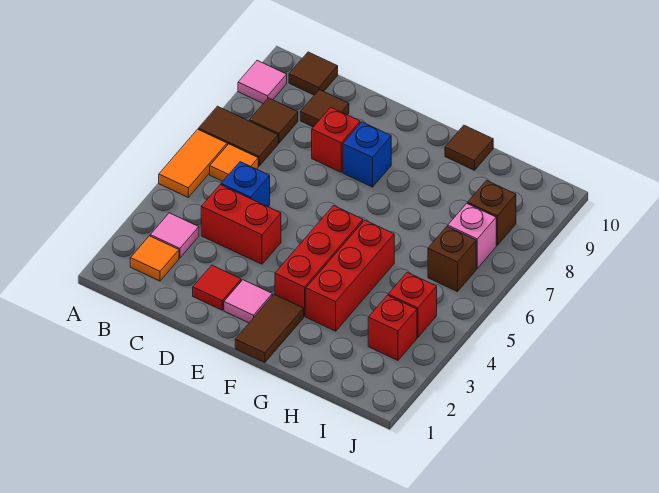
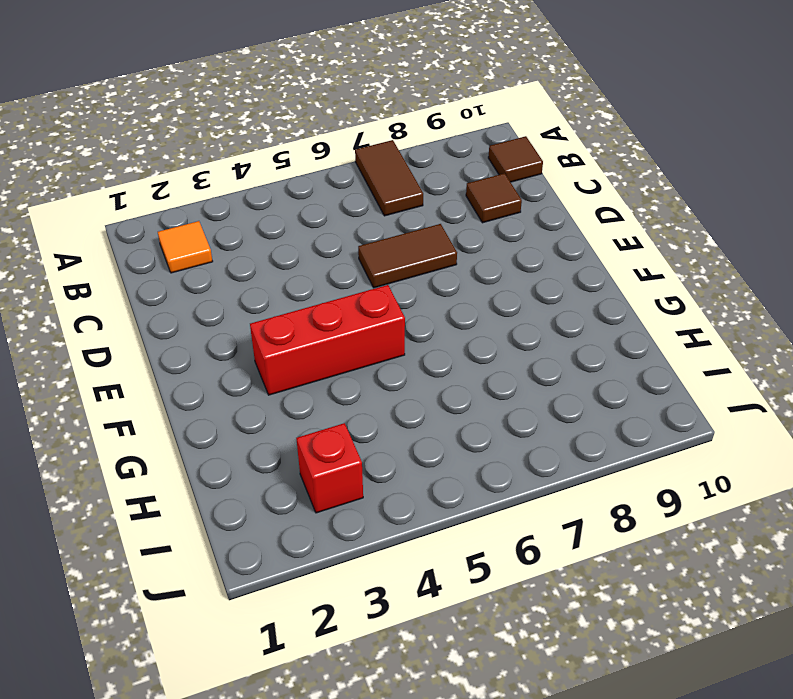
brown 1x2 tile [358,224,457,288] -> brown 1x2 tile moved to [235,295,304,363]
none -> orange 1x2 tile [159,129,227,197]
none -> pink 1x1 tile [238,60,287,103]
none -> pink 1x1 tile [150,213,199,258]

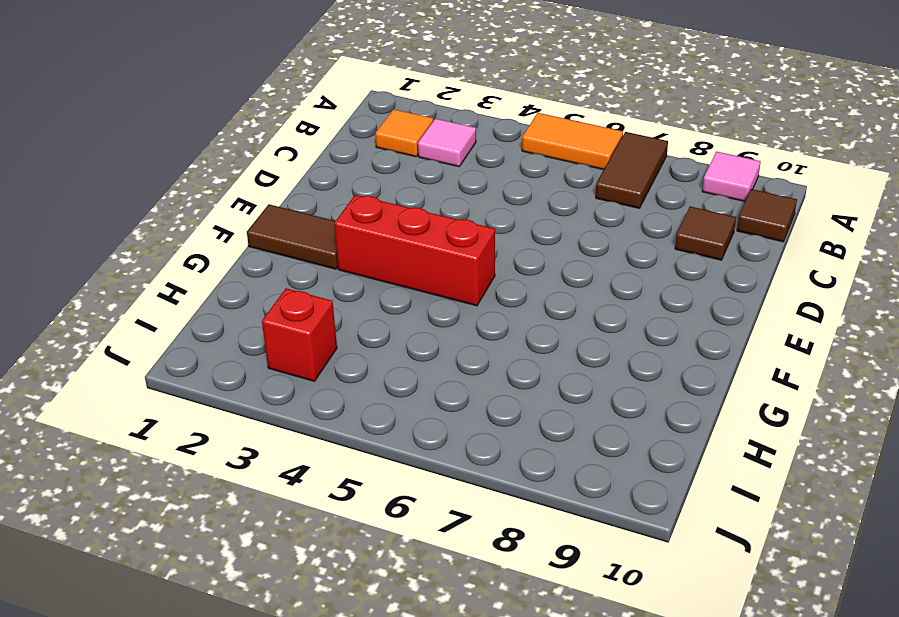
none -> orange 1x1 tile [210,144,258,181]
none -> brown 1x1 tile [249,98,298,143]
none -> red 1x2 brick [201,185,281,264]

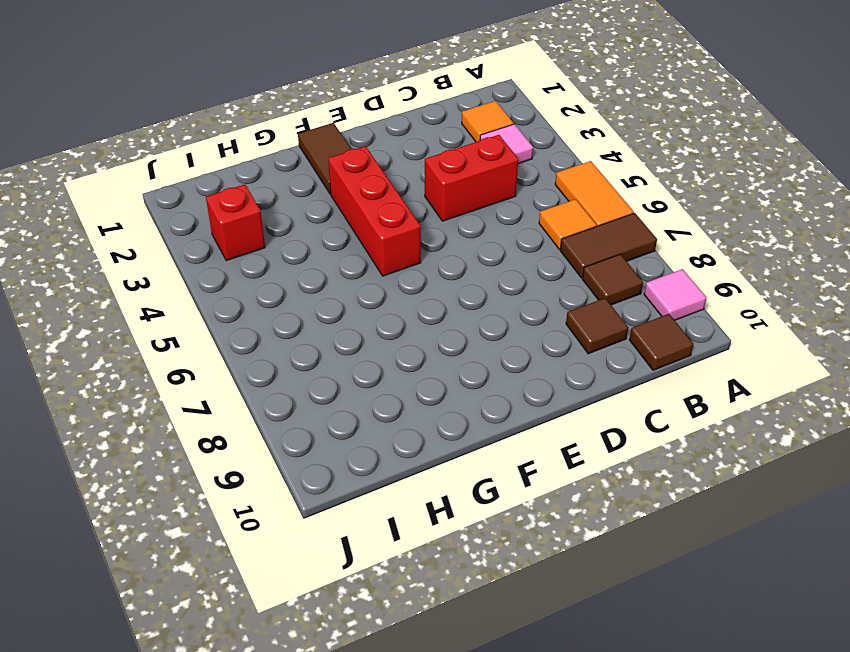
none -> blue 1x1 brick [221,162,270,207]
none -> red 1x1 tile [193,265,241,310]
none -> red 1x1 brick [312,107,360,172]

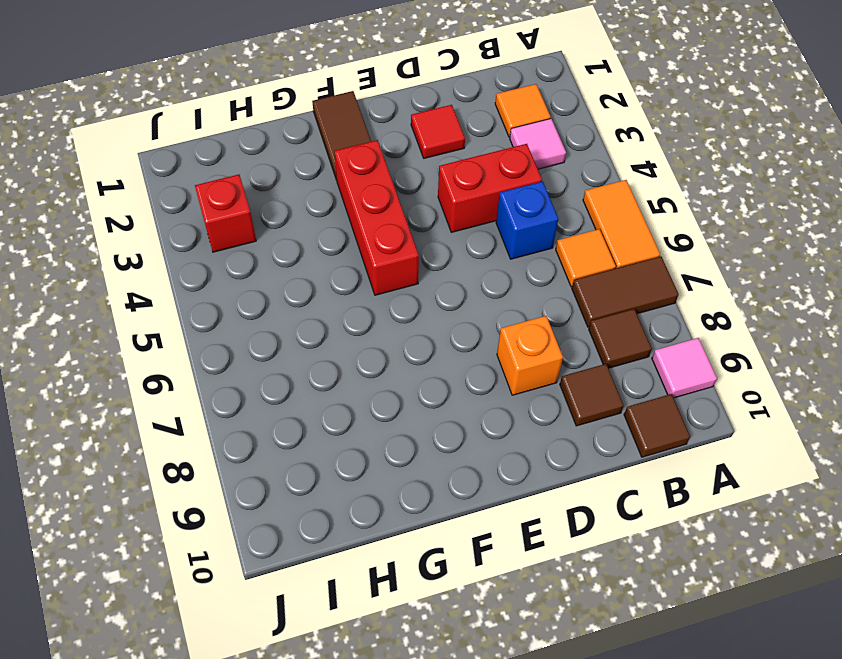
orange 1x1 brick [497,316,563,395] -> red 1x1 brick [312,107,360,172]
none -> pink 1x1 tile [224,280,272,323]
none -> blue 1x1 brick [343,122,391,187]
none -> red 1x3 brick [306,220,394,331]

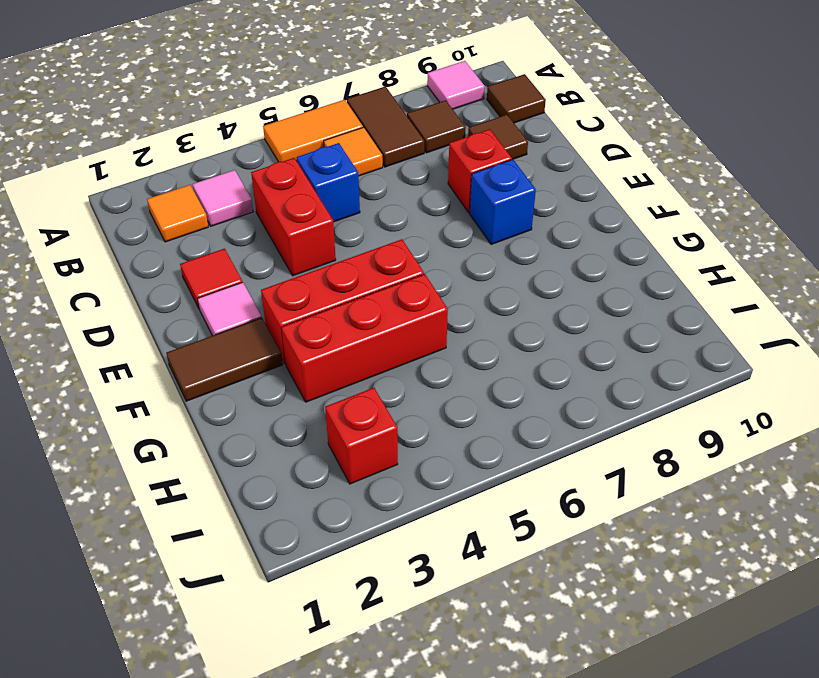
none -> brown 1x1 tile [445,125,493,170]
none -> red 1x1 brick [388,272,437,337]
none -> brown 1x1 brick [428,226,476,292]

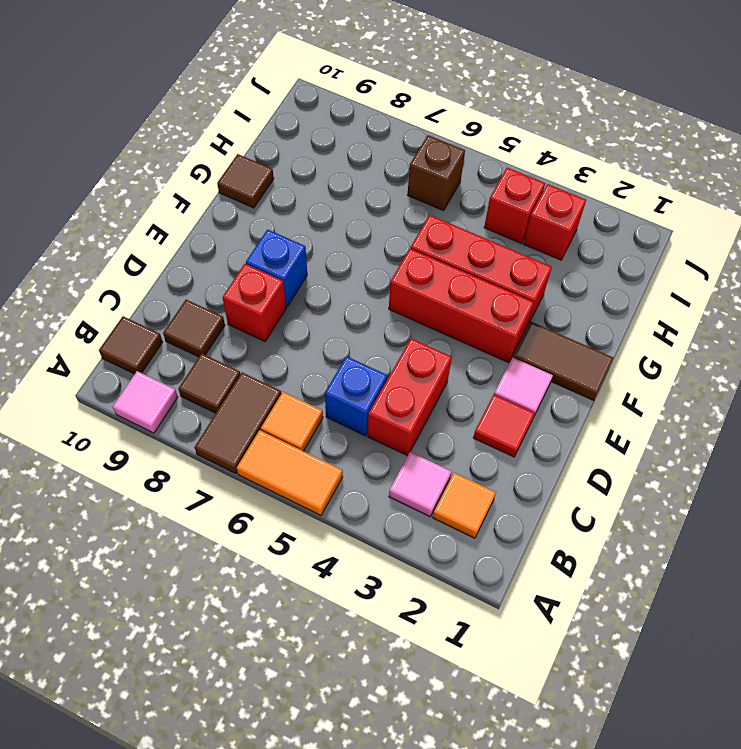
none -> pink 1x1 brick [448,203,496,268]
none -> brown 1x1 brick [468,180,516,245]

